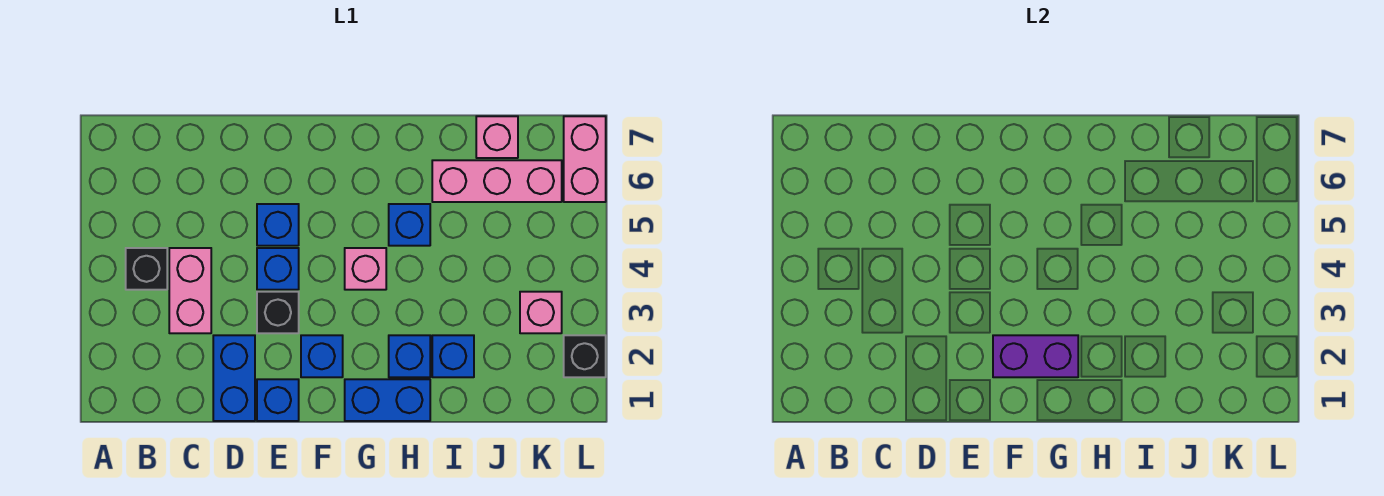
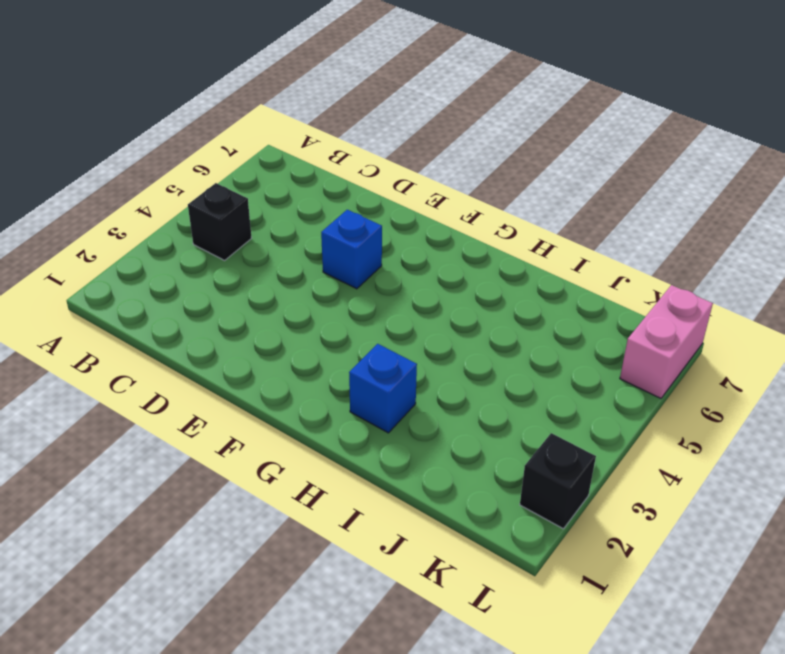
none -> pink 1x2 brick [169,248,211,333]
none -> blue 1x2 brick [213,335,255,421]
none -> blue 1x1 brick [257,379,299,421]

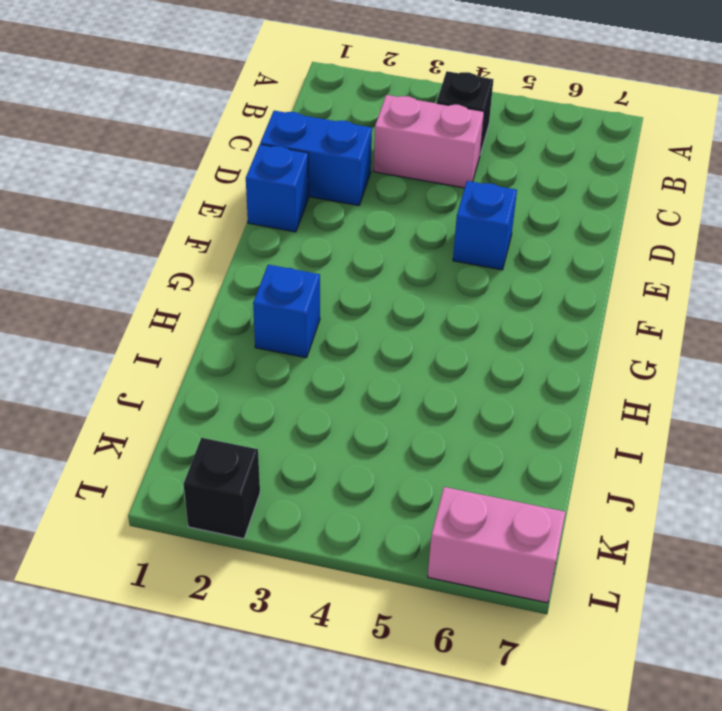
none -> black 1x1 brick [257,292,299,333]
none -> blue 1x1 brick [257,248,299,290]
none -> blue 1x1 brick [301,335,343,377]

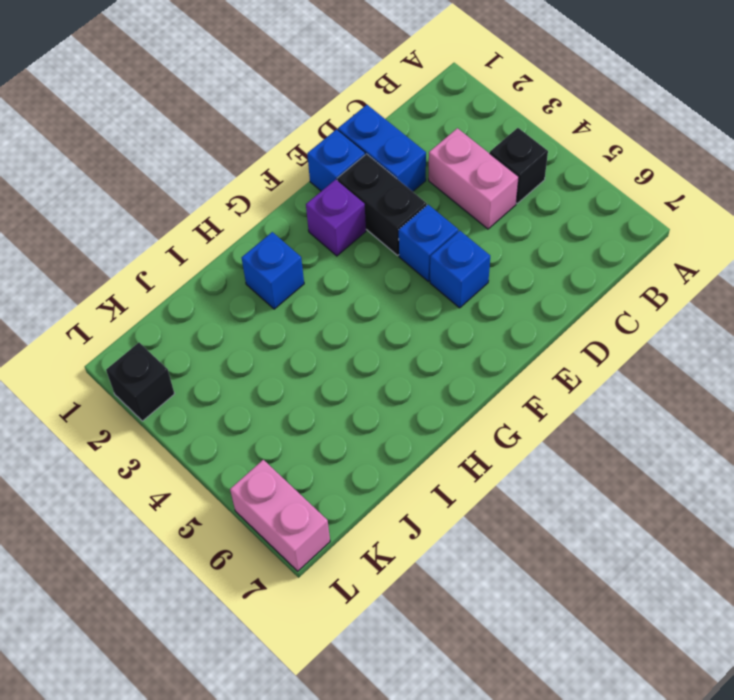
black 1x2 brick [337,154,427,255] -> black 1x1 brick [257,292,299,333]
purple 1x1 brick [306,180,366,256] -> blue 1x1 brick [301,335,343,377]
none -> blue 1x2 brick [345,379,430,421]
none -> pink 1x1 brick [345,248,386,290]
none -> blue 1x1 brick [389,204,430,246]

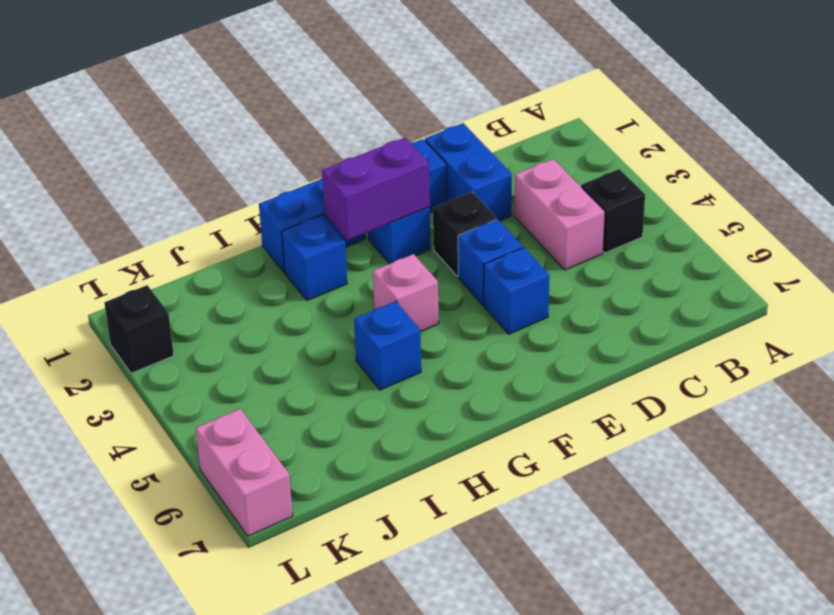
none -> blue 1x1 brick [432,335,474,377]
none -> pink 1x3 brick [432,160,562,202]
none -> pink 1x1 brick [476,116,518,158]

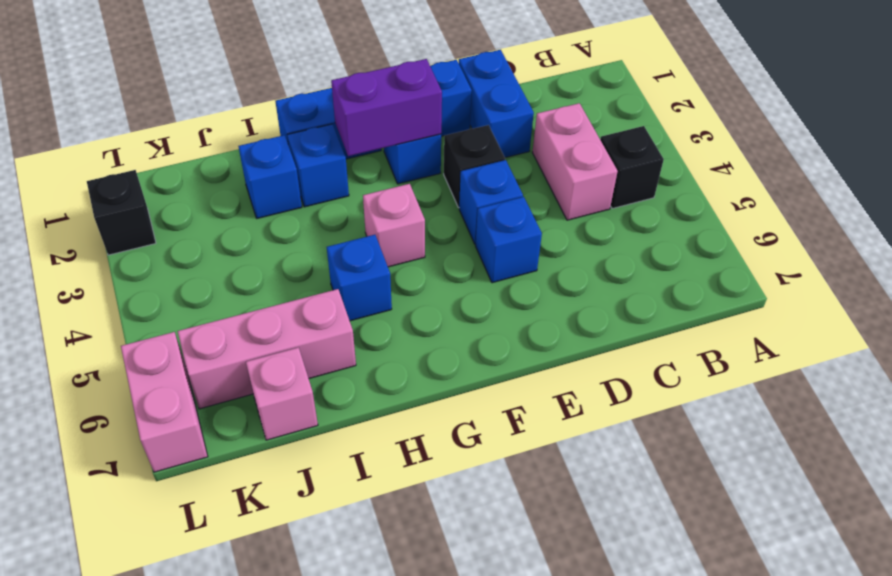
none -> pink 1x1 brick [520,292,562,333]

